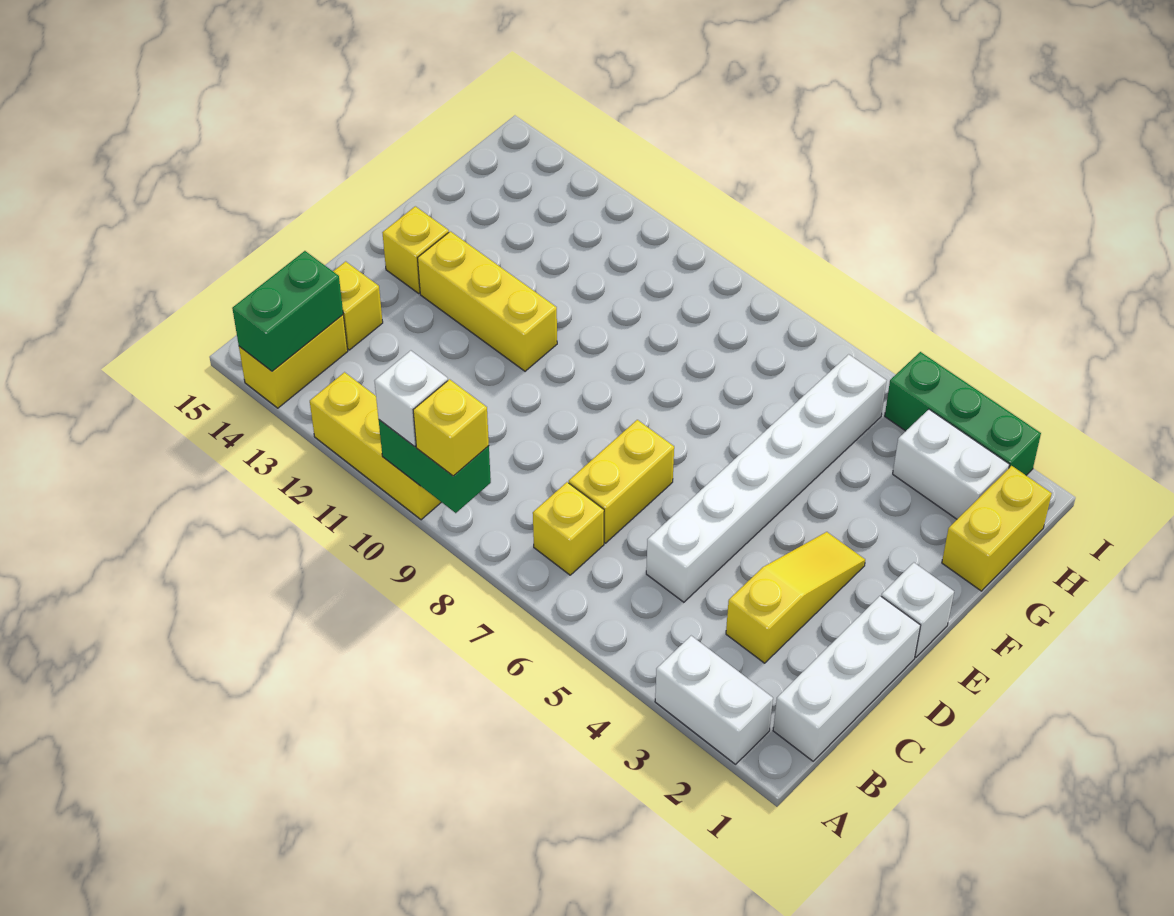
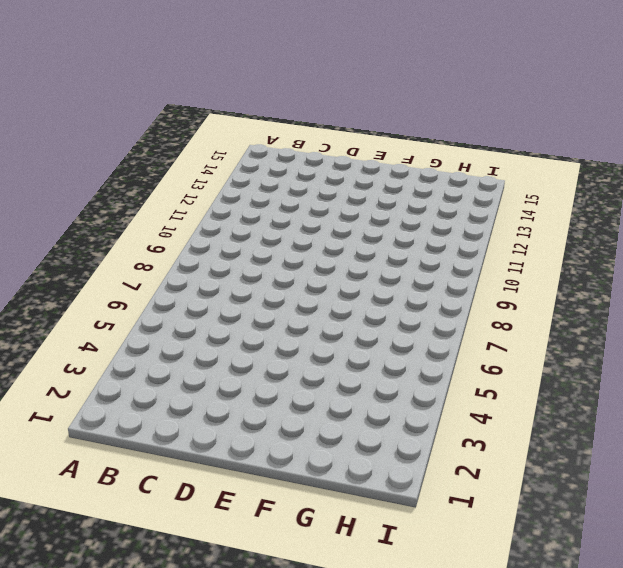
none -> white 1x2 brick [655,636,773,764]
none -> yellow 1x3 brick [310,372,441,520]
none -> yellow 1x2 brick [239,315,348,408]

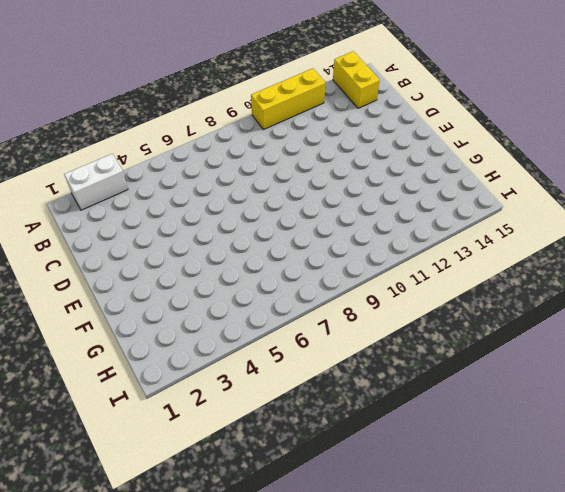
none -> white 1x3 brick [773,596,921,761]
none -> yellow 1x1 brick [533,482,604,575]
none -> yellow 1x3 slope [726,532,865,663]

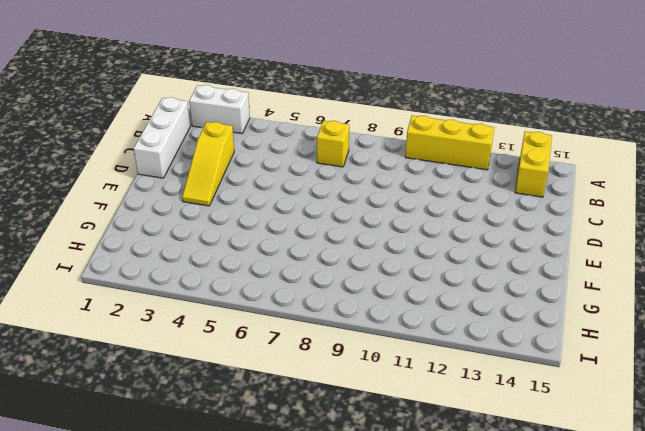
none -> white 1x6 brick [646,354,886,602]
none -> yellow 1x2 brick [569,420,674,543]
none -> yellow 1x1 brick [333,261,383,350]

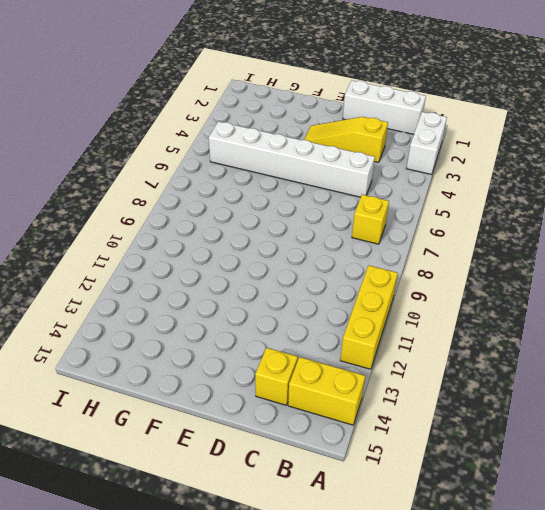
none -> yellow 1x2 brick [569,420,674,543]
none -> white 1x1 brick [881,563,954,657]
none -> yellow 1x3 brick [418,231,557,371]

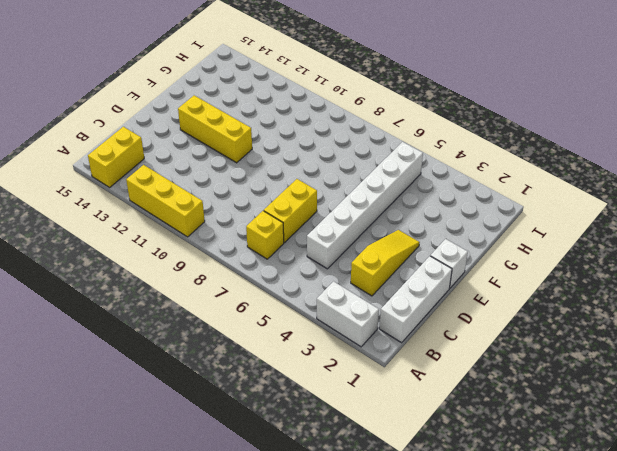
none -> yellow 1x1 brick [333,261,383,350]
none -> yellow 1x1 brick [382,206,449,293]
none -> yellow 1x2 brick [942,466,1052,591]

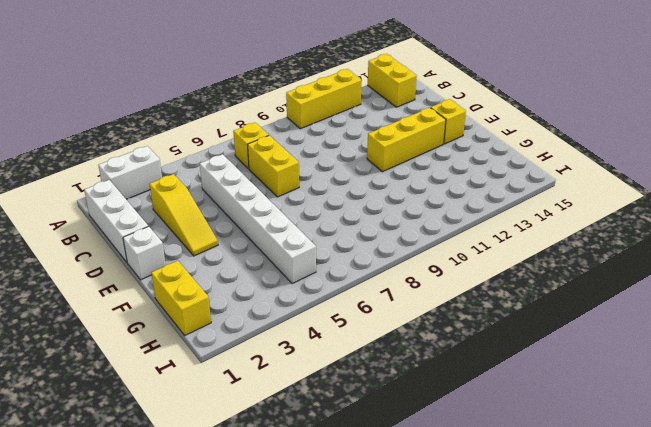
none -> yellow 1x1 brick [333,261,383,350]
none -> white 1x2 brick [893,409,1009,519]
none -> green 1x3 brick [885,352,1041,475]

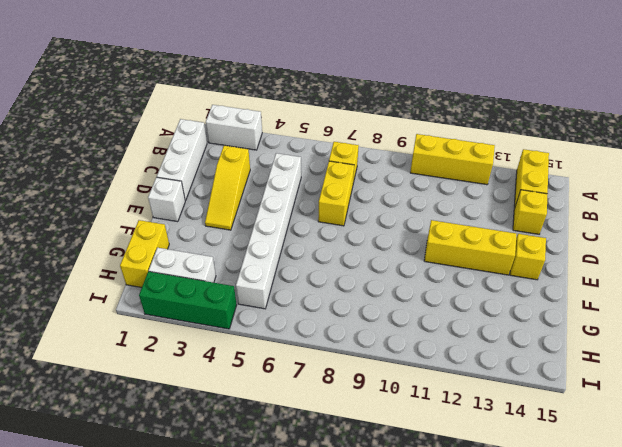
none -> green 1x2 brick [379,420,491,513]
none -> green 1x2 brick [232,251,343,371]
none -> yellow 1x1 brick [413,379,489,476]

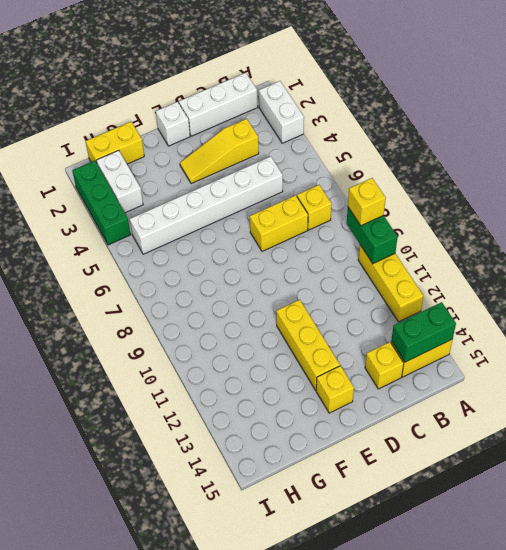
none -> white 1x1 brick [375,351,448,447]

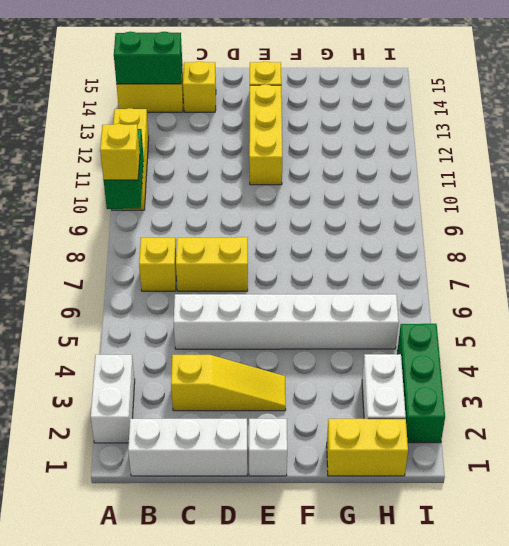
none -> white 1x1 brick [375,351,448,447]

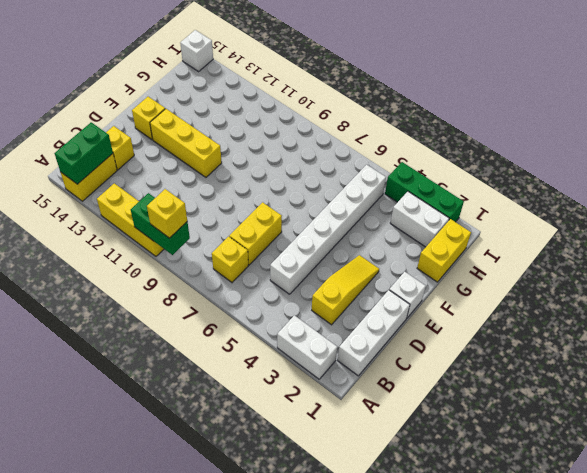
white 1x1 brick [180,30,213,71] -> white 1x1 brick moved to [375,351,448,447]

